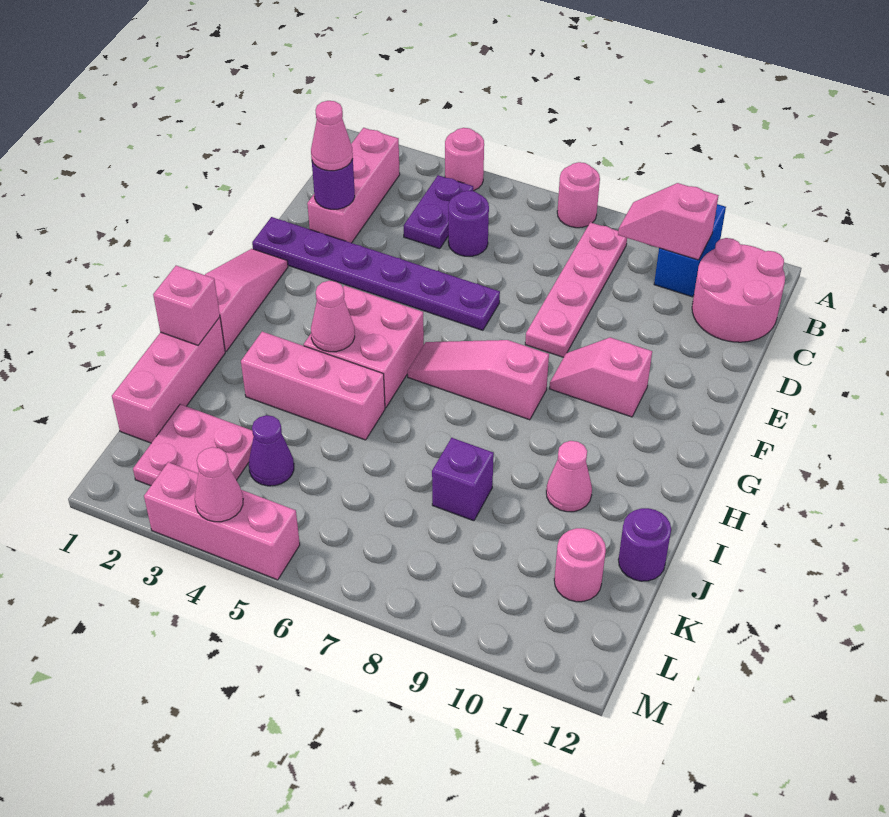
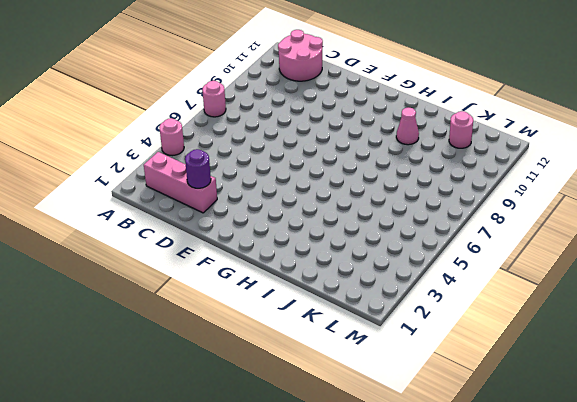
none -> blue 1x2 brick [654,204,726,297]
none -> purple 1x2 plate [404,175,473,249]
none -> pink 1x4 plate [525,222,627,357]

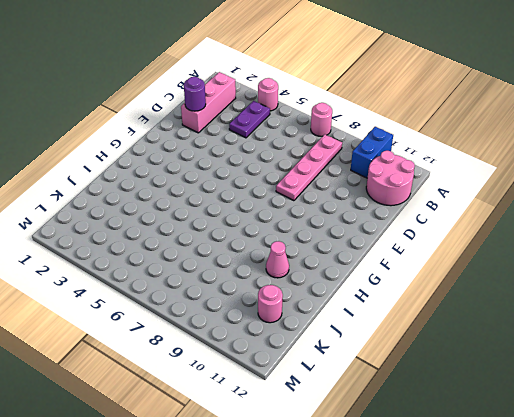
none -> purple 1x1 round brick [448,191,489,256]
none -> purple 1x6 plate [252,217,500,330]
none -> pink 1x3 slope [205,249,288,351]

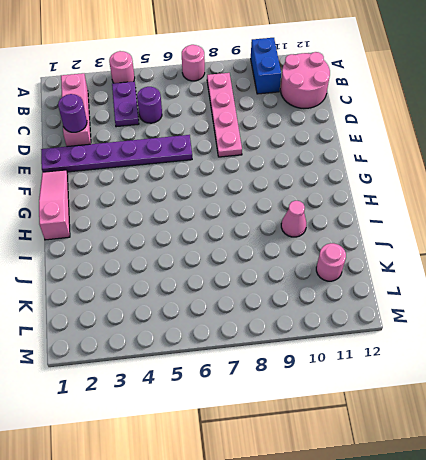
none -> pink 1x2 slope [549,337,652,417]
none -> pink 2x2 brick [304,285,424,408]
none -> pink 1x3 slope [407,340,549,420]

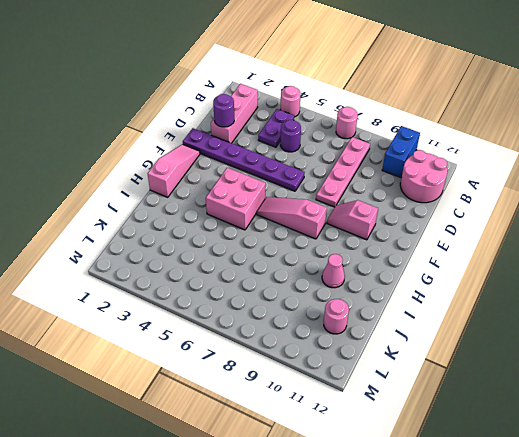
none -> pink 1x3 brick [112,317,225,443]
none -> pink 1x3 brick [241,332,385,440]
none -> purple 1x1 brick [432,438,494,521]

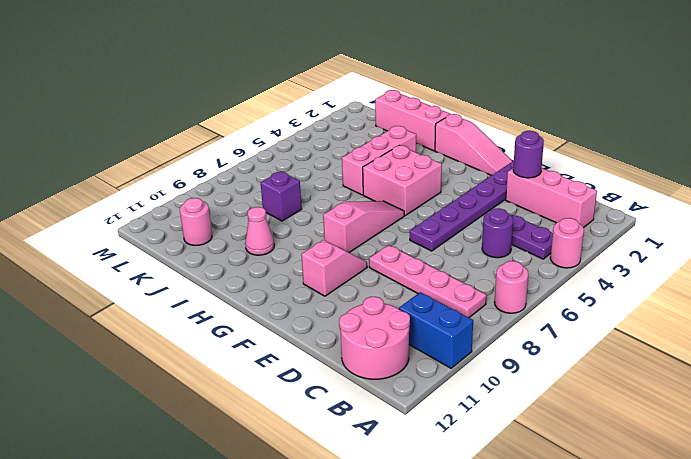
none -> purple 1x1 round brick [618,508,671,581]
none -> pink 2x2 plate [133,404,254,486]
none -> purple 1x1 cone [249,415,294,486]

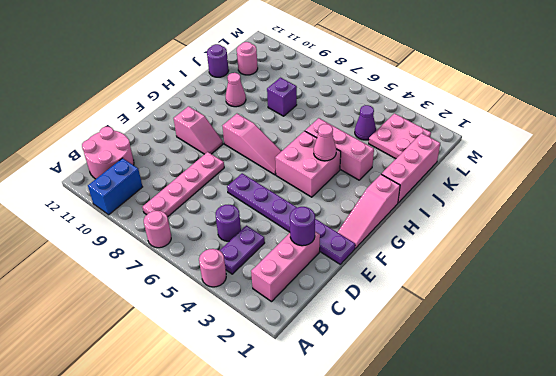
none -> pink 1x3 brick [144,462,300,580]
none -> pink 1x2 slope [618,183,719,260]
none -> pink 1x1 brick [153,266,220,345]

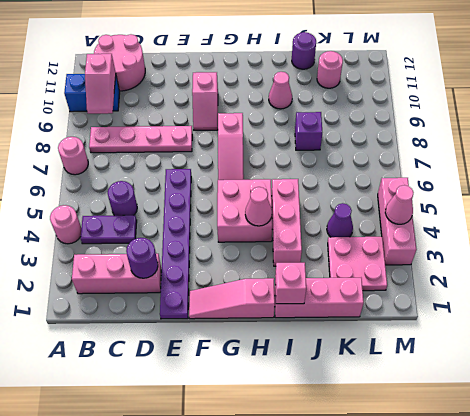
none -> pink 1x1 cone [311,101,353,171]

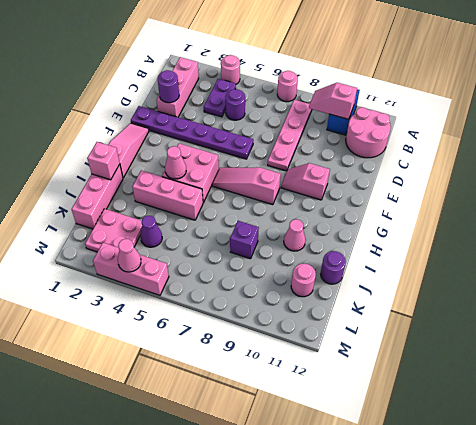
none -> pink 1x1 cone [311,101,353,171]

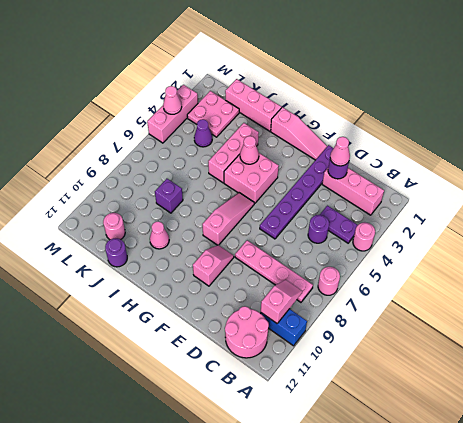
none -> pink 1x1 brick [153,266,220,345]

